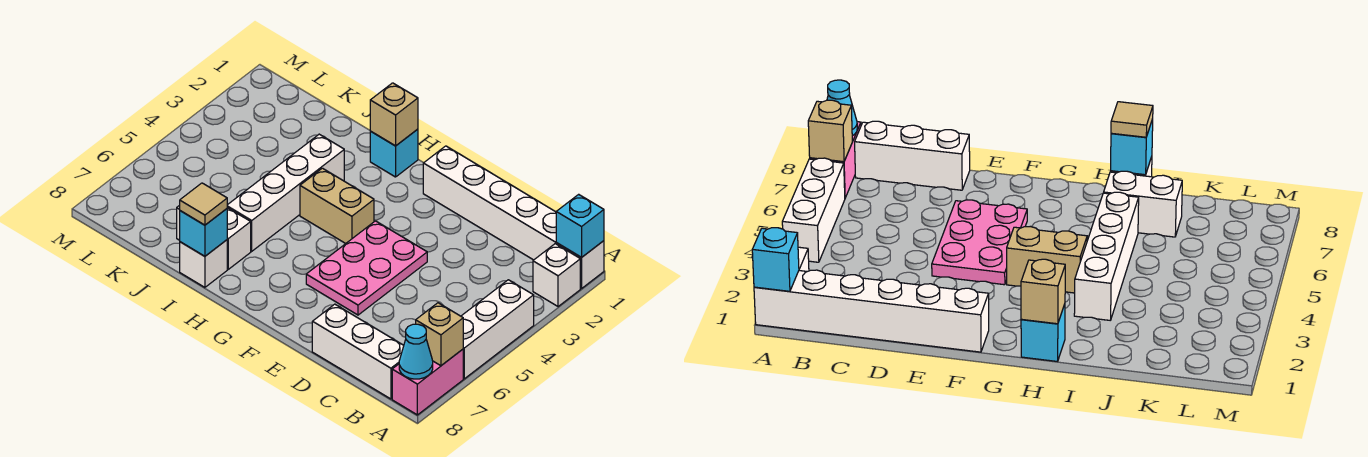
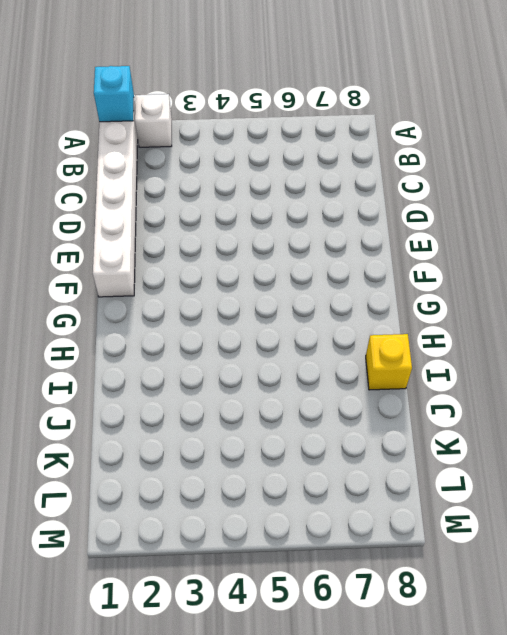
yellow 1x1 brick [366,334,412,390] -> white 1x1 brick [180,240,227,287]
none -> white 1x3 brick [461,280,534,379]
none -> pink 1x2 brick [392,349,463,415]
none -> white 1x3 brick [312,304,404,399]

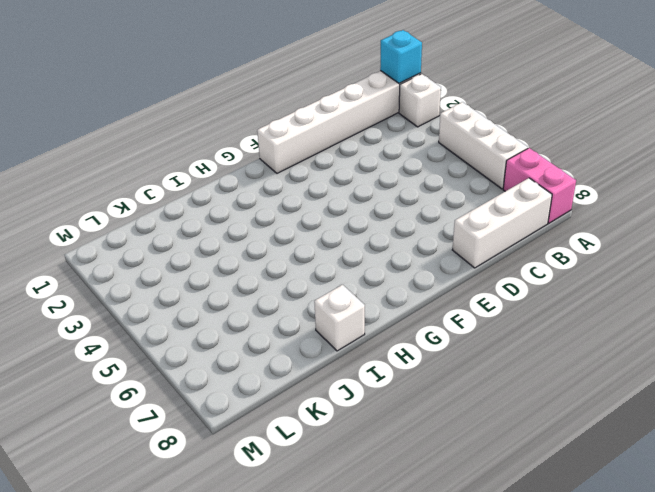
none -> pink 2x3 plate [306,221,427,315]
none -> tan 1x2 brick [300,168,374,244]
none -> cyan 1x1 brick [370,129,418,177]

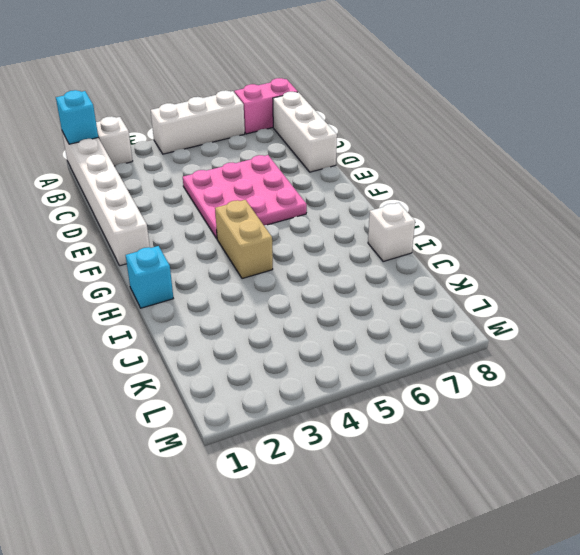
pink 3x3 plate [183,155,307,238] -> pink 2x3 plate [306,221,427,315]
none -> white 1x4 brick [227,134,344,251]
none -> white 1x2 brick [177,205,251,269]
none -> tan 1x1 brick [416,303,463,366]

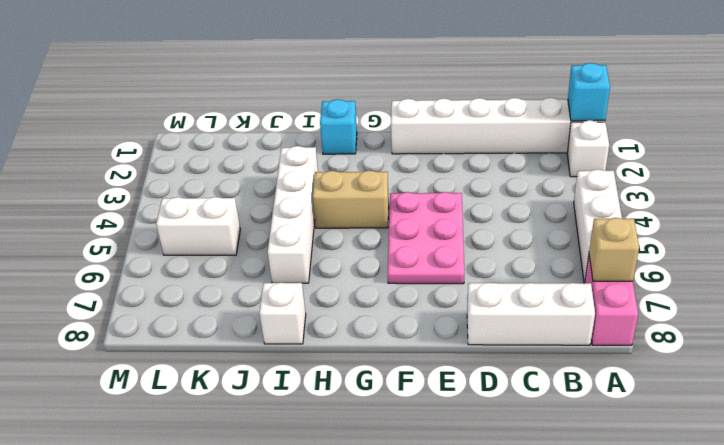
white 1x2 brick [156,197,240,255] -> white 1x2 brick moved to [177,205,251,269]
none -> cyan 1x1 cone [399,324,433,379]
none -> tan 1x1 brick [370,83,418,146]
none -> cyan 1x1 brick [180,209,227,256]

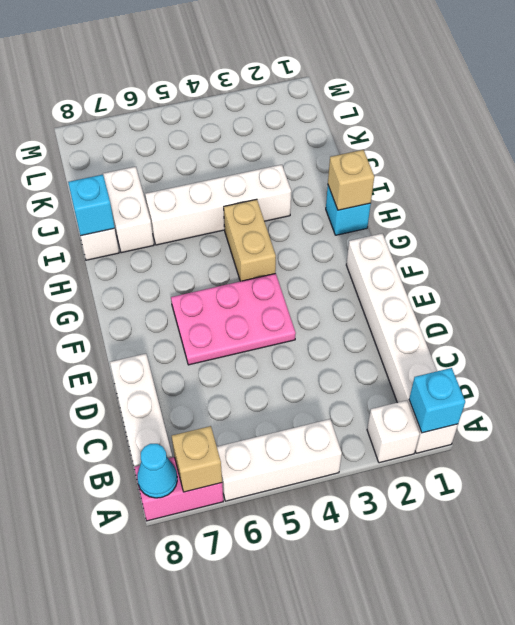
none -> tan 1x1 tile [180,183,227,225]

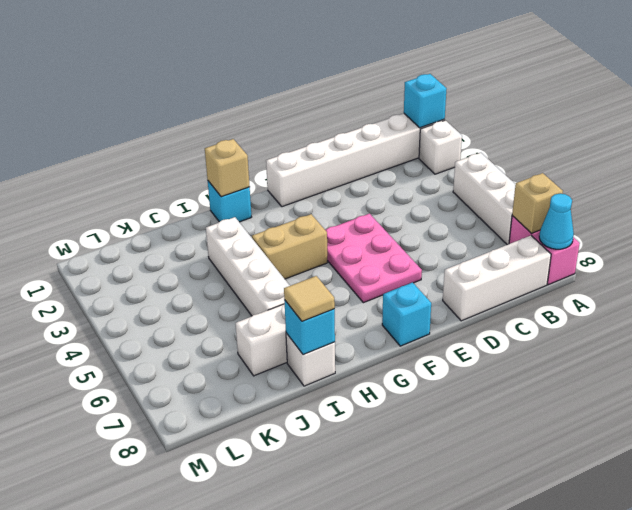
cyan 1x1 brick [382,283,431,346] -> none

